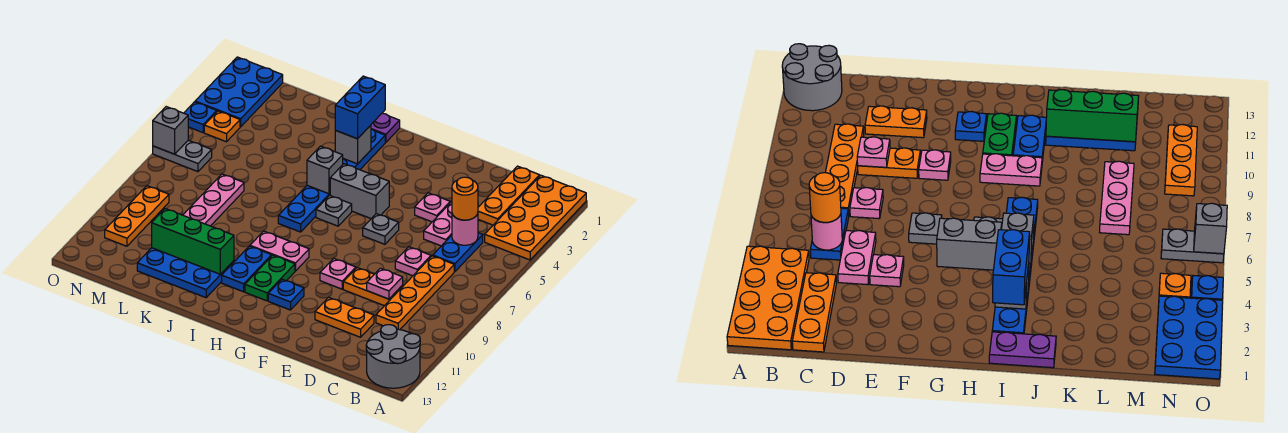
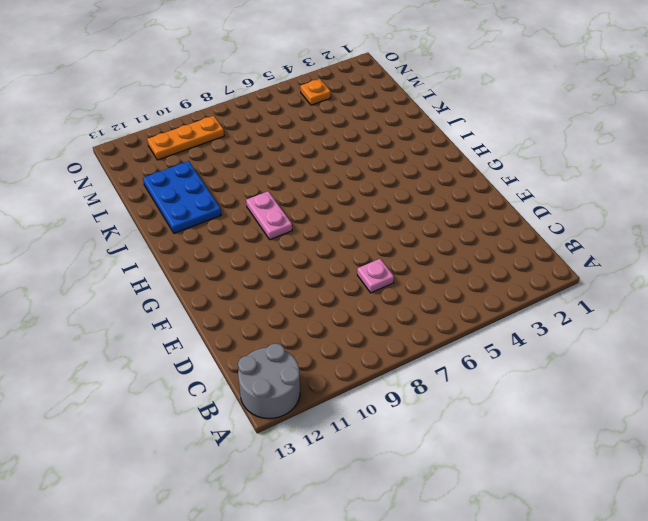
none -> orange 2x4 plate [485,175,586,260]
none -> orange 1x3 plate [478,166,540,225]
none -> blue 1x2 plate [433,233,483,272]
none -> orange 1x4 plate [376,256,454,330]

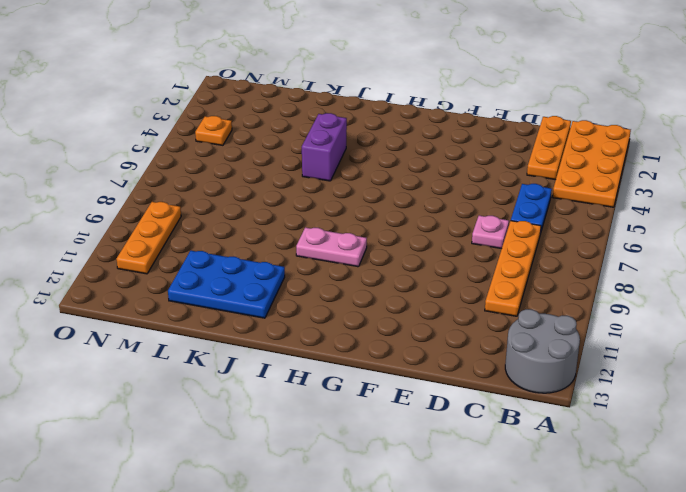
purple 1x2 brick [302,113,347,181] -> none
none -> pink 1x2 plate [424,202,452,246]
none -> orange 1x2 plate [343,268,403,306]
none -> orange 1x2 plate [315,297,374,337]
none -> pink 1x1 plate [415,193,450,222]

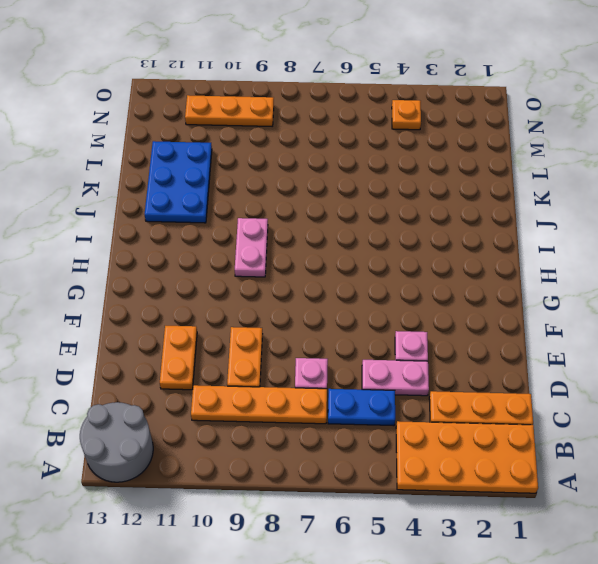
none -> grey 1x1 plate [363,214,399,244]
none -> pink 1x1 plate [320,258,356,289]
none -> grey 1x2 brick [330,164,389,219]
none -> blue 1x1 plate [268,279,304,310]

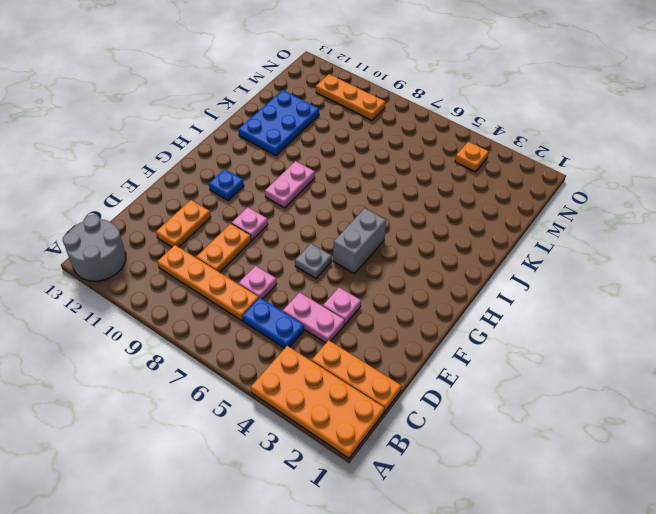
none -> grey 1x1 plate [316,195,352,226]
none -> green 1x2 plate [245,255,295,301]
none -> purple 1x2 plate [371,113,400,142]
none -> blue 1x6 plate [278,129,385,232]

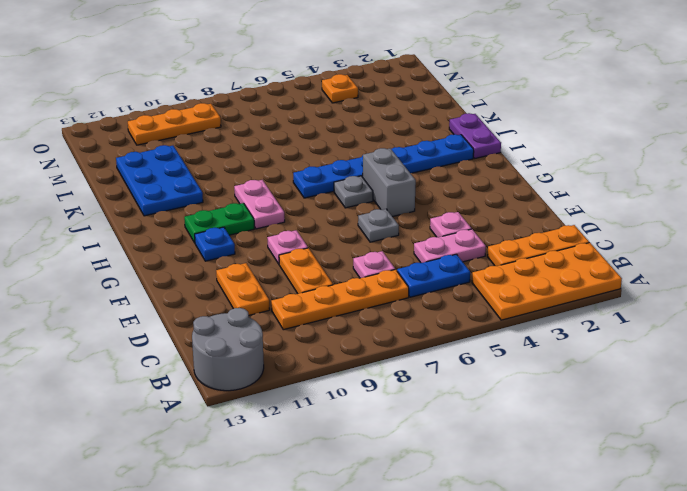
none -> blue 1x2 plate [222,246,272,292]
none -> pink 1x3 plate [183,174,244,226]
none -> blue 2x3 plate [195,57,283,127]
none -> grey 1x2 plate [153,140,212,172]

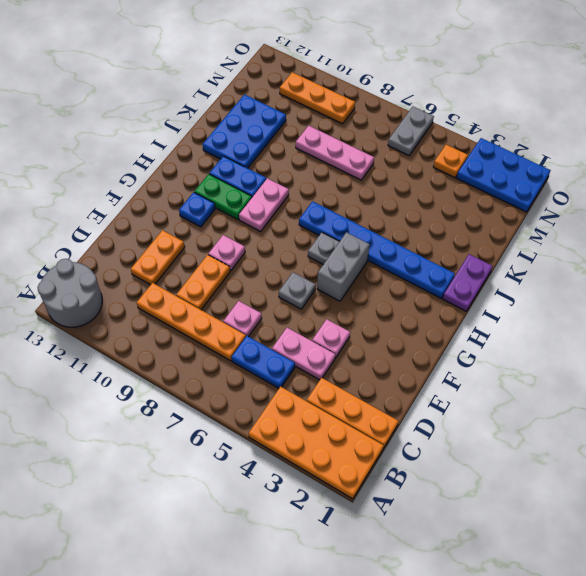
none -> blue 1x1 plate [184,102,217,133]
none -> pink 1x1 round brick [452,214,478,245]
none -> pink 1x1 plate [367,268,403,299]
none -> grey 1x1 brick [335,125,371,164]

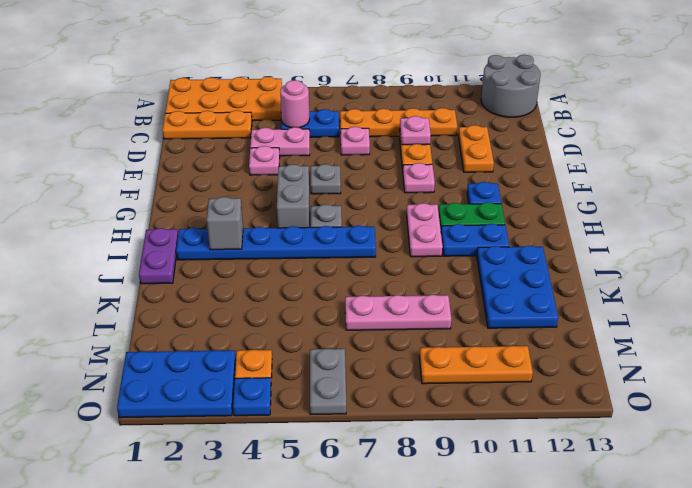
none -> grey 1x1 brick [307,146,343,194]
none -> green 1x3 brick [152,209,234,274]
none -> grey 1x1 brick [153,107,188,154]
none -> orange 1x1 round brick [452,177,478,220]

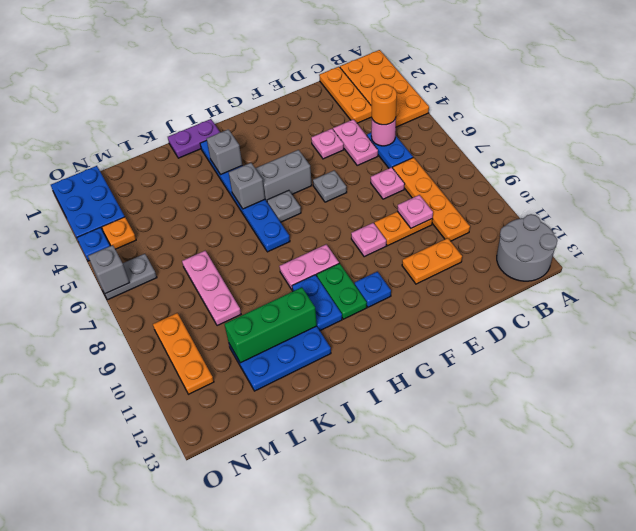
none -> blue 1x2 brick [335,76,385,139]

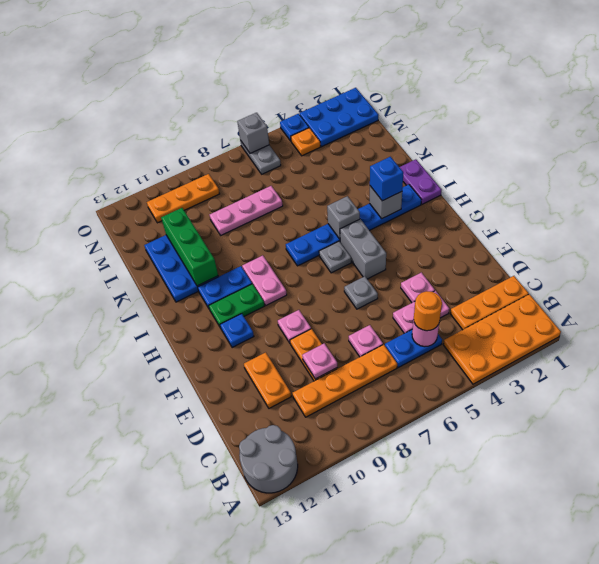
blue 1x1 brick [370,157,403,201] -> blue 1x2 brick [335,76,385,139]

